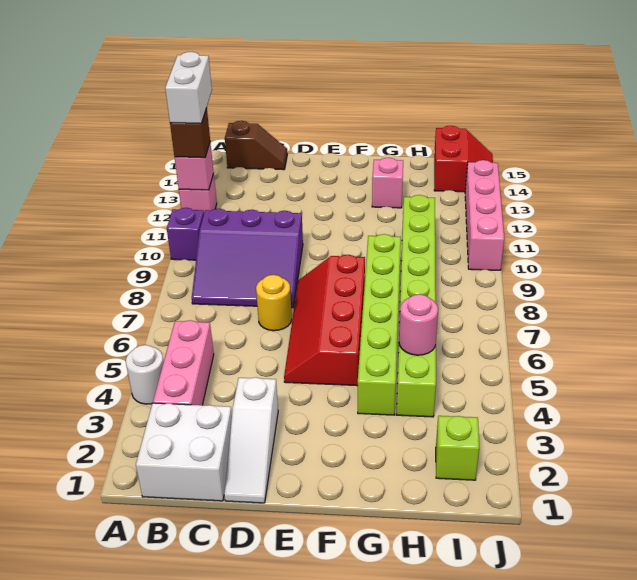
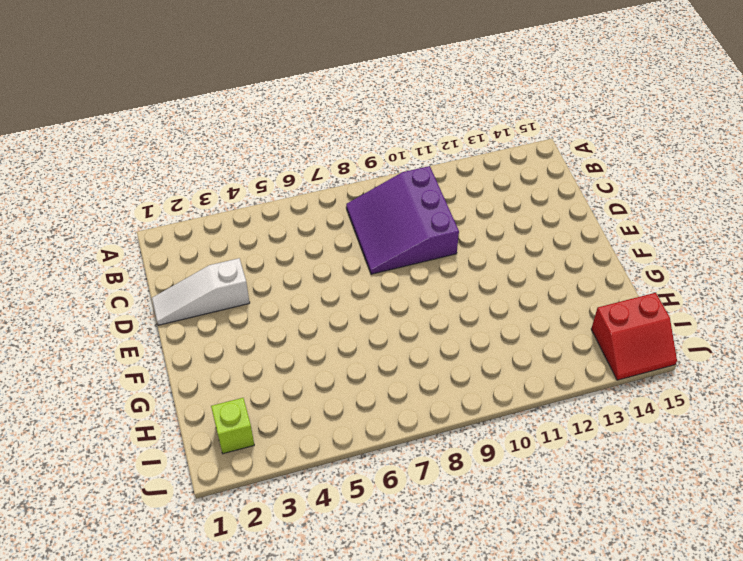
none -> white 1x1 round brick [126,345,164,404]
none -> purple 1x1 brick [167,208,204,260]
none -> pink 1x1 brick [179,174,217,212]

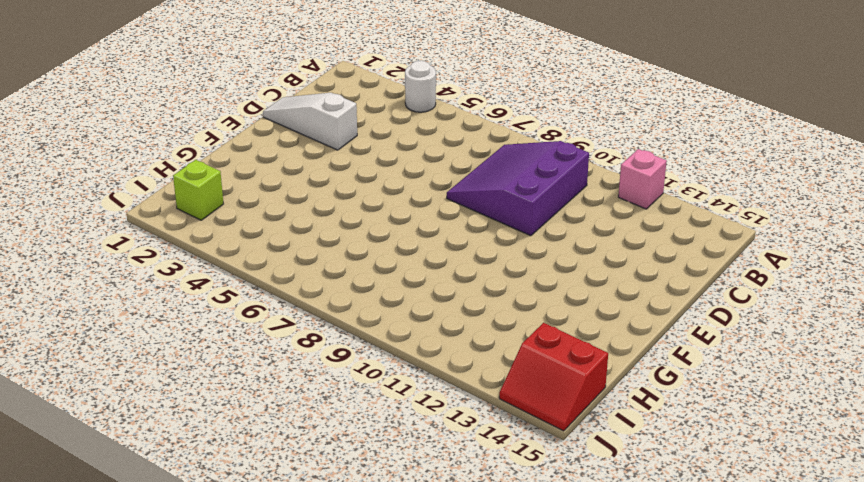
none -> purple 1x1 brick [167,208,204,260]
none -> white 2x2 brick [136,403,232,501]
none -> pink 1x3 brick [153,320,214,405]

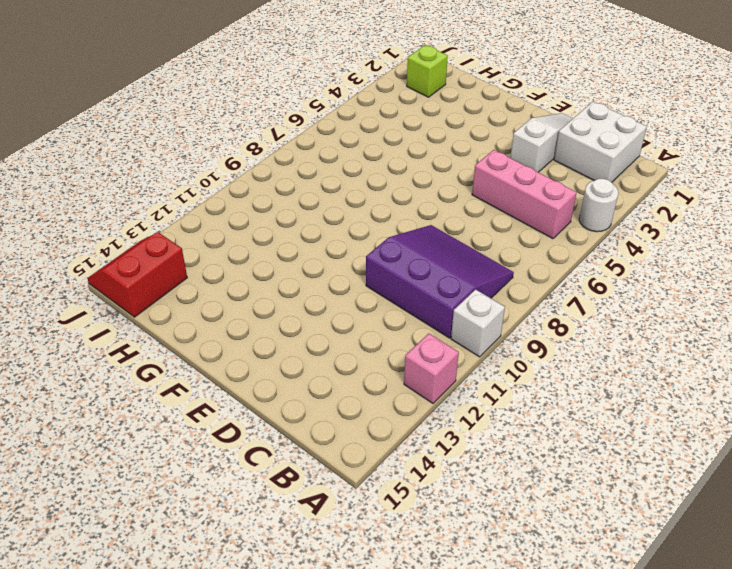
white 1x1 brick [451,289,505,357] -> purple 1x1 brick [167,208,204,260]
pink 1x3 brick [472,150,577,239] -> pink 1x3 brick turned to [153,320,214,405]
none -> brown 1x2 slope [225,121,287,170]
none -> yellow 1x1 round brick [256,275,292,331]
none -> red 2x4 slope [284,255,365,386]

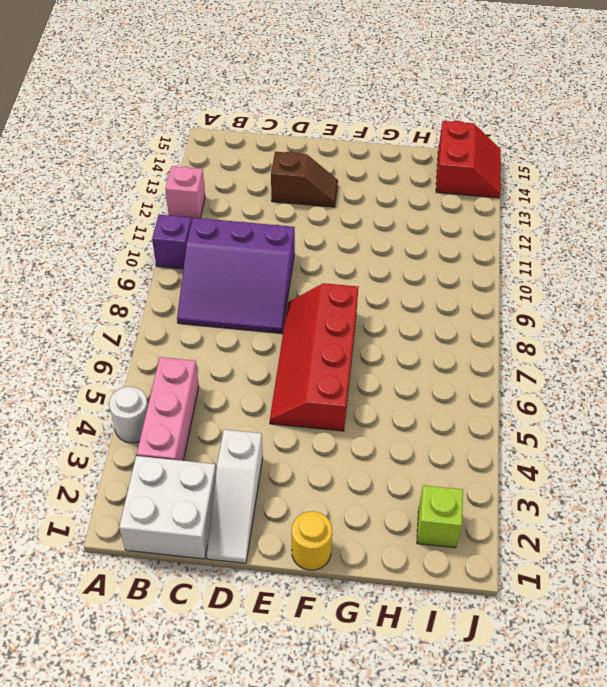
brown 1x2 slope [271,152,338,207] -> brown 1x2 slope moved to [225,121,287,170]
yellow 1x1 round brick [292,511,332,570] -> yellow 1x1 round brick moved to [256,275,292,331]
none -> lime 1x6 brick [358,234,401,415]
none -> pink 1x1 brick [372,158,403,208]
none -> lime 1x8 brick [396,195,436,417]

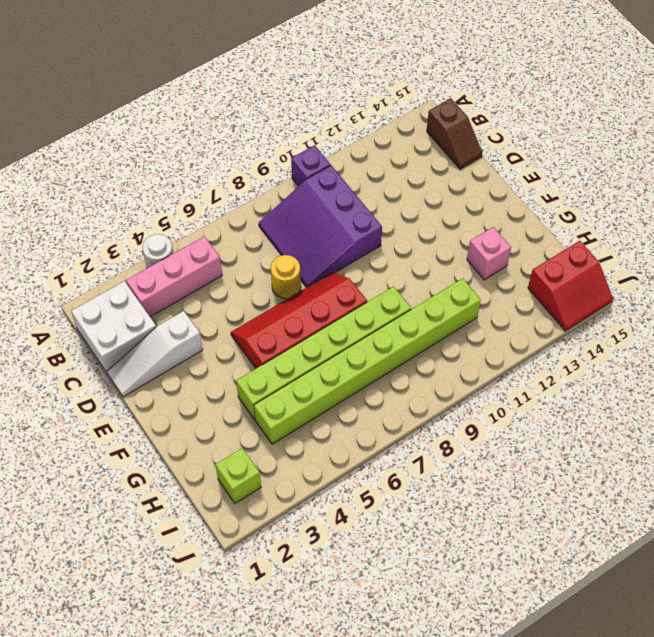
none -> pink 1x1 brick [179,174,217,212]
none -> pink 1x4 brick [465,160,504,270]
none -> pink 1x1 brick [174,143,214,190]

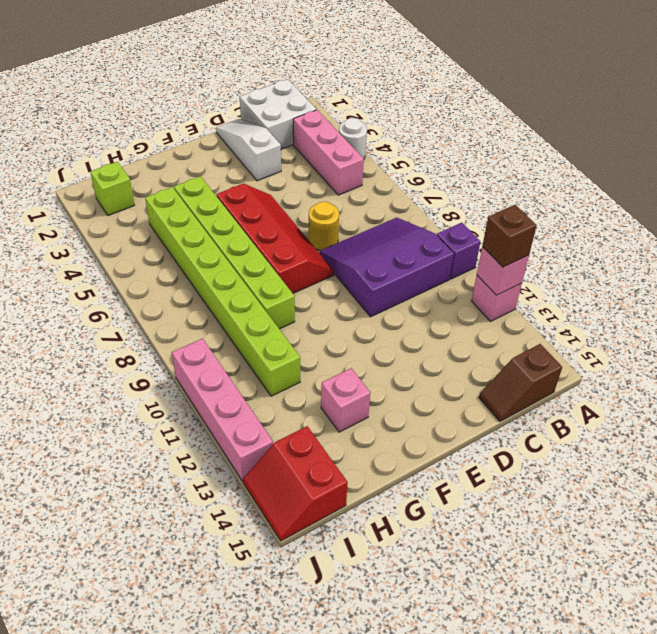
none -> pink 1x1 round brick [399,294,438,355]
none -> white 1x2 brick [165,52,212,124]

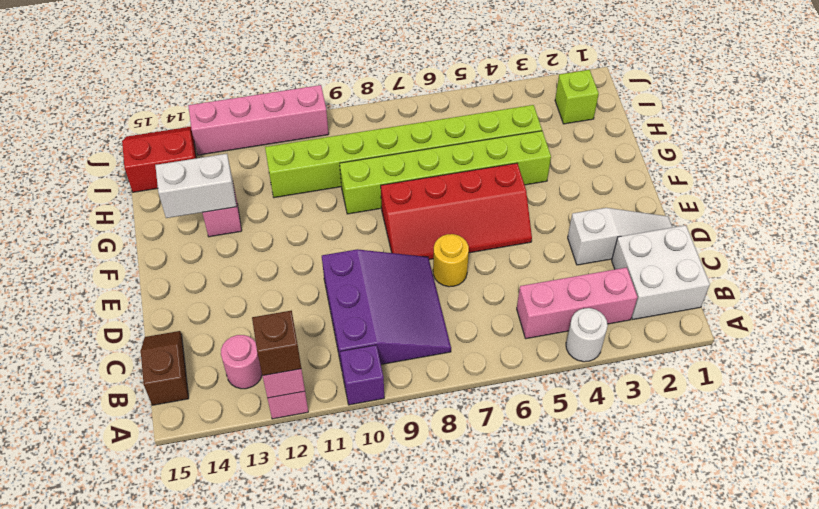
pink 1x1 round brick [221,335,262,389] -> pink 1x1 round brick moved to [399,294,438,355]
white 1x2 brick [155,154,237,218] -> white 1x2 brick moved to [165,52,212,124]

